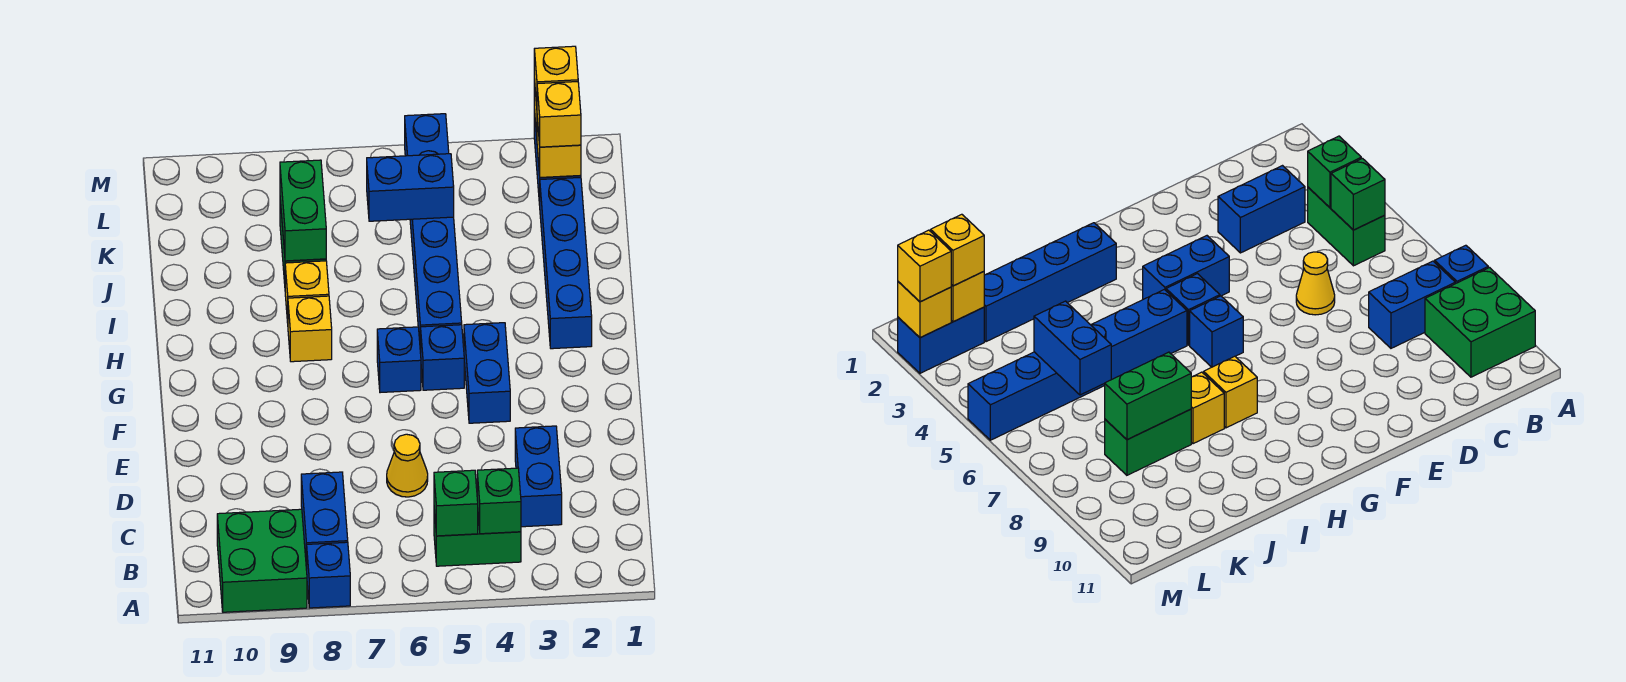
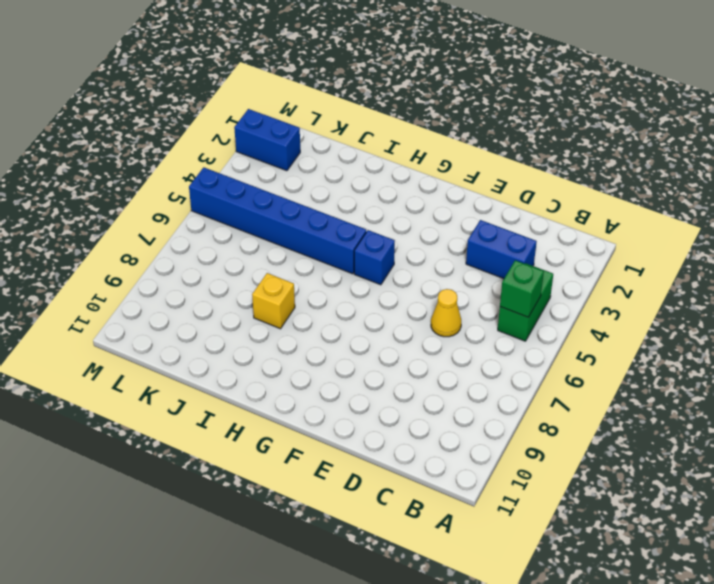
none -> blue 1x1 brick [307,542,350,608]
none -> green 2x2 brick [217,509,307,612]
none -> blue 1x2 brick [301,472,348,570]

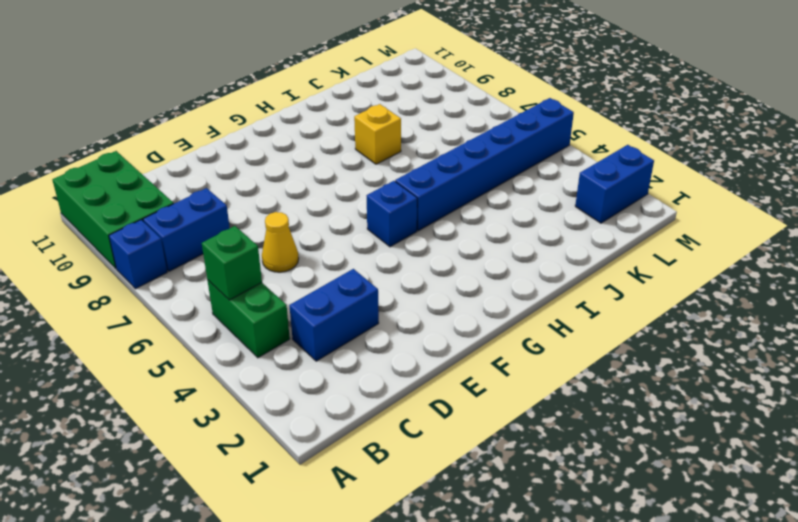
green 2x3 brick [52,151,174,268] -> green 2x2 brick [217,509,307,612]
none -> blue 1x2 brick [464,323,510,423]
none -> blue 1x1 brick [377,327,421,393]
none -> blue 1x4 brick [540,177,592,349]

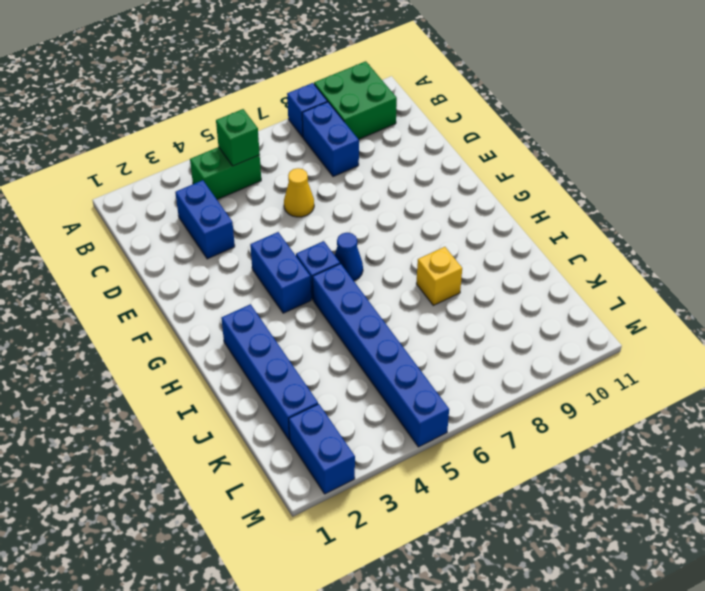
blue 1x1 cone [335,233,363,281] -> blue 1x1 brick [377,327,421,393]
none -> yellow 1x1 brick [288,296,332,362]
none -> green 1x2 brick [1105,409,1191,475]
none -> green 1x1 brick [477,468,521,534]

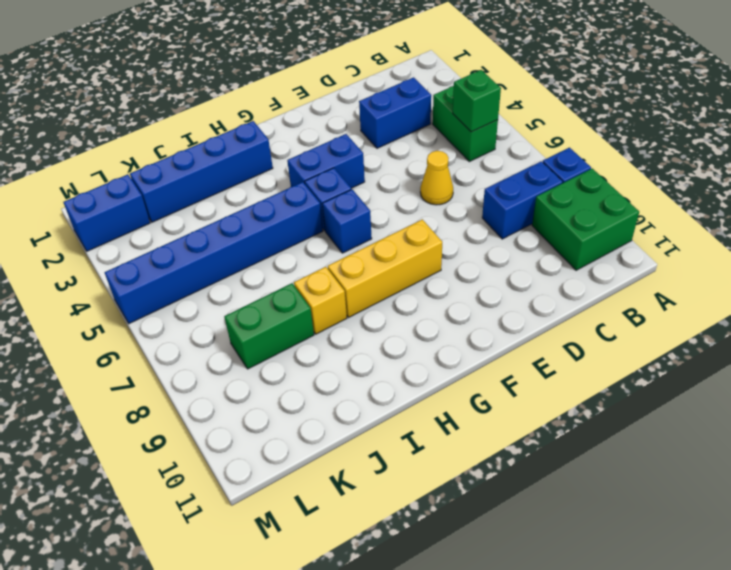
yellow 1x3 brick [328,219,442,317] -> yellow 1x1 brick [288,296,332,362]
none -> green 1x1 brick [477,468,521,534]
none -> green 1x2 brick [280,160,326,261]
none -> blue 1x2 brick [367,154,454,221]

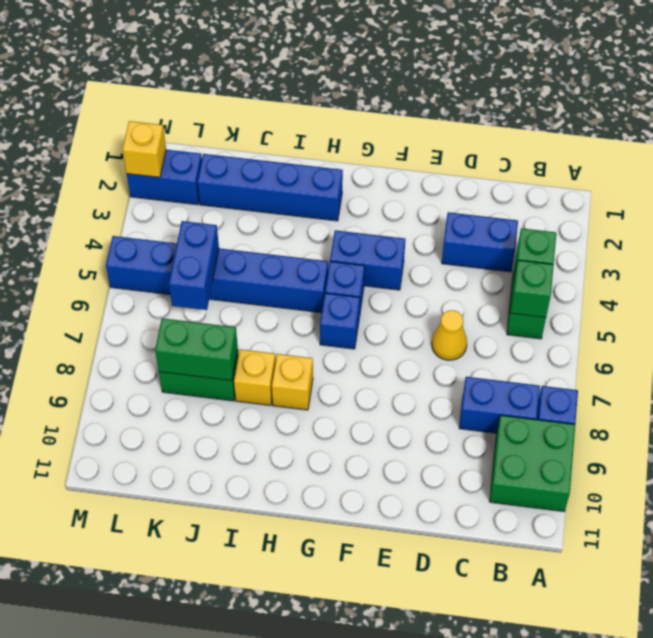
none -> yellow 1x1 brick [537,119,581,177]
none -> yellow 1x1 brick [537,82,581,147]
none -> yellow 1x1 brick [534,46,578,106]

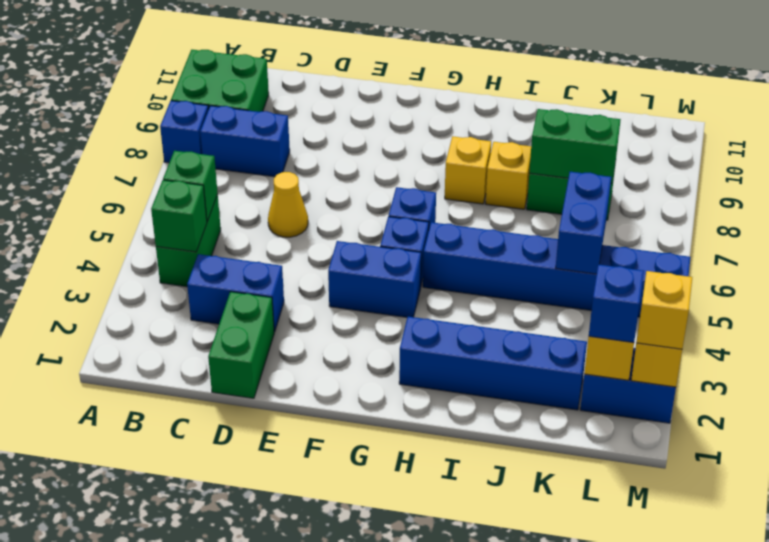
green 1x2 brick [208,292,274,398] -> none
blue 1x1 brick [589,264,644,343] -> yellow 1x1 brick [537,82,581,147]

